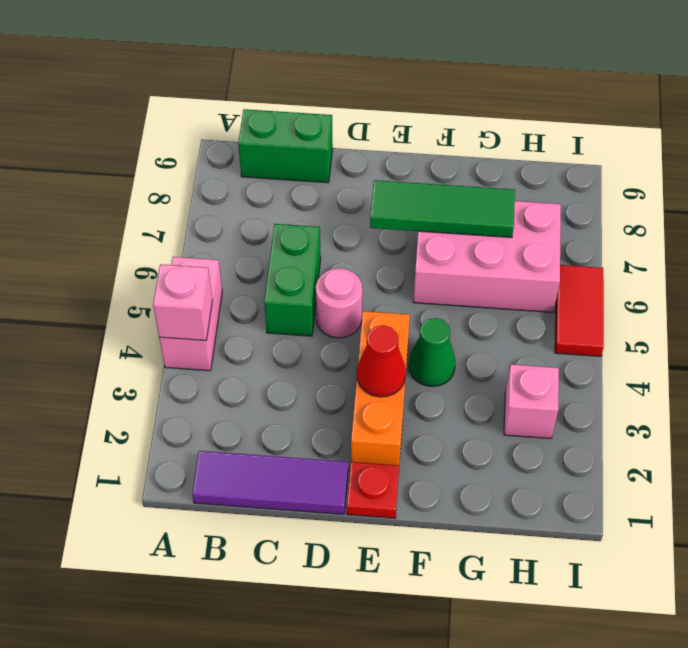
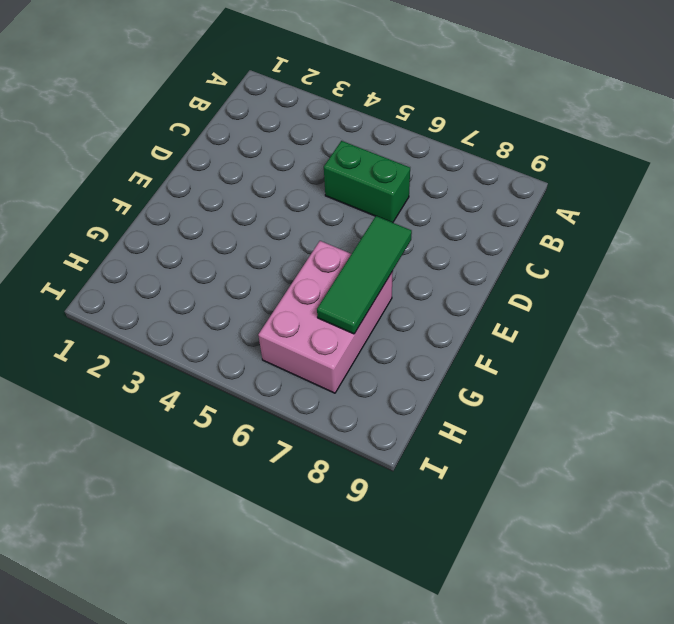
none -> pink 1x2 brick [159,257,222,371]
none -> purple 1x3 tile [192,451,348,514]
none -> green 1x2 brick [238,109,333,183]

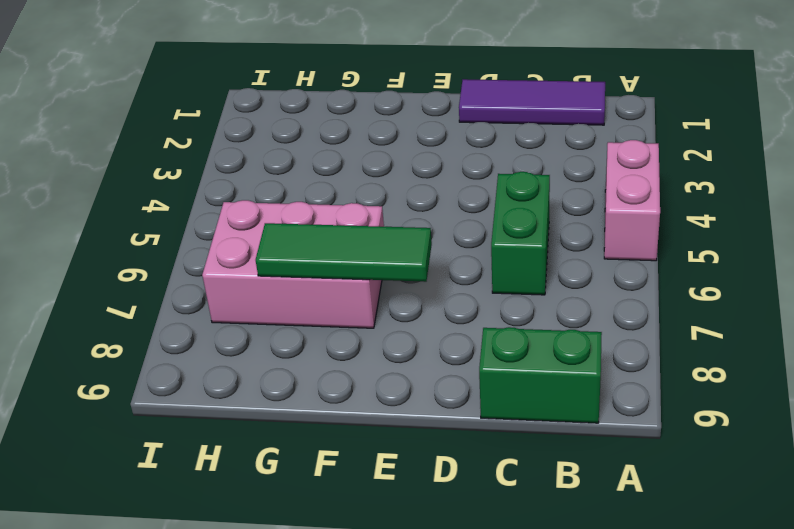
none -> pink 1x1 round brick [316,268,362,338]
none -> red 1x1 plate [347,462,399,518]
none -> orange 1x3 brick [351,311,410,466]

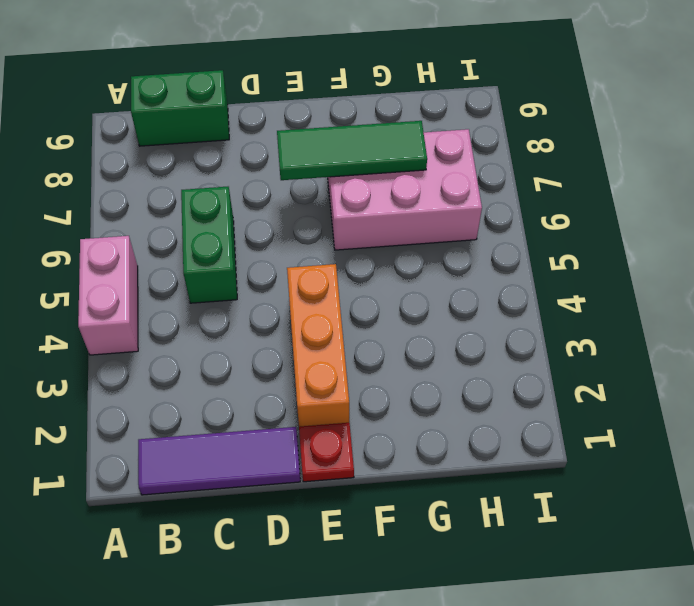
none -> pink 1x1 round brick [316,268,362,338]
none -> green 1x1 cone [409,318,455,386]
none -> pink 1x1 brick [504,364,559,439]

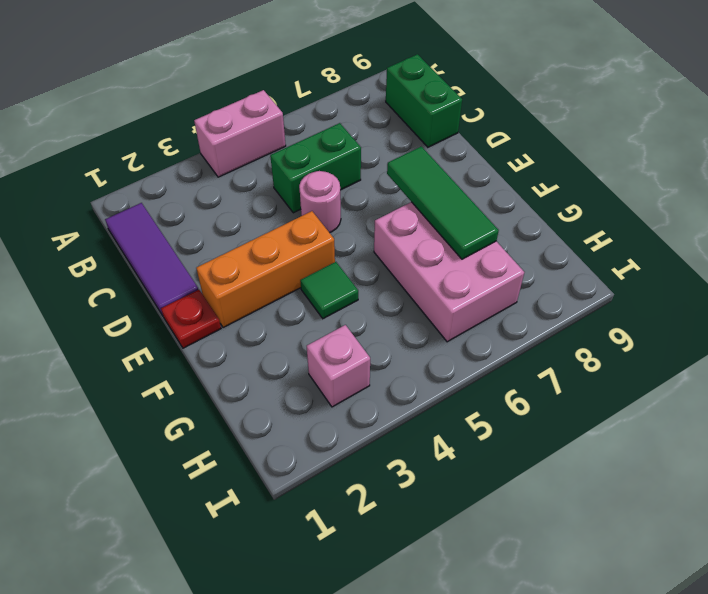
green 1x1 tile [300,262,358,319] -> green 1x1 cone [409,318,455,386]
none -> red 1x2 tile [555,265,604,356]
none -> pink 1x1 brick [153,264,212,340]
none -> red 1x1 cone [357,325,406,397]

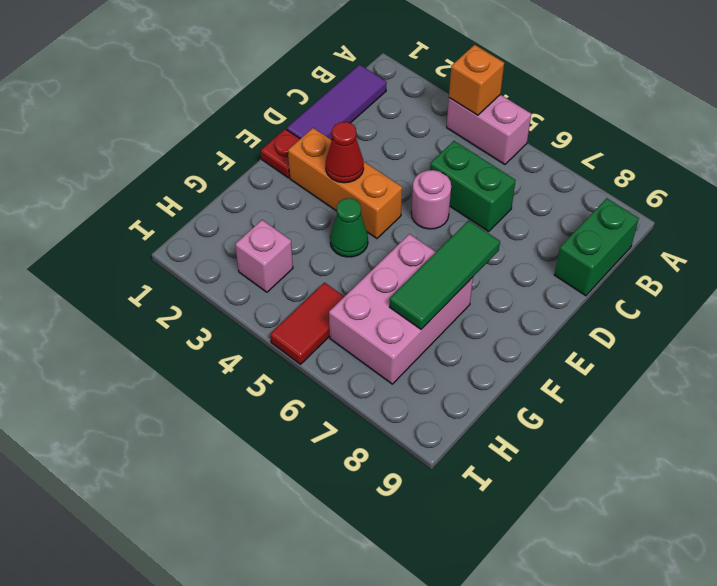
orange 1x1 brick [449,45,504,115] -> pink 1x1 brick [153,264,212,340]
red 1x2 tile [270,283,344,364] -> red 1x2 tile turned to [555,265,604,356]

